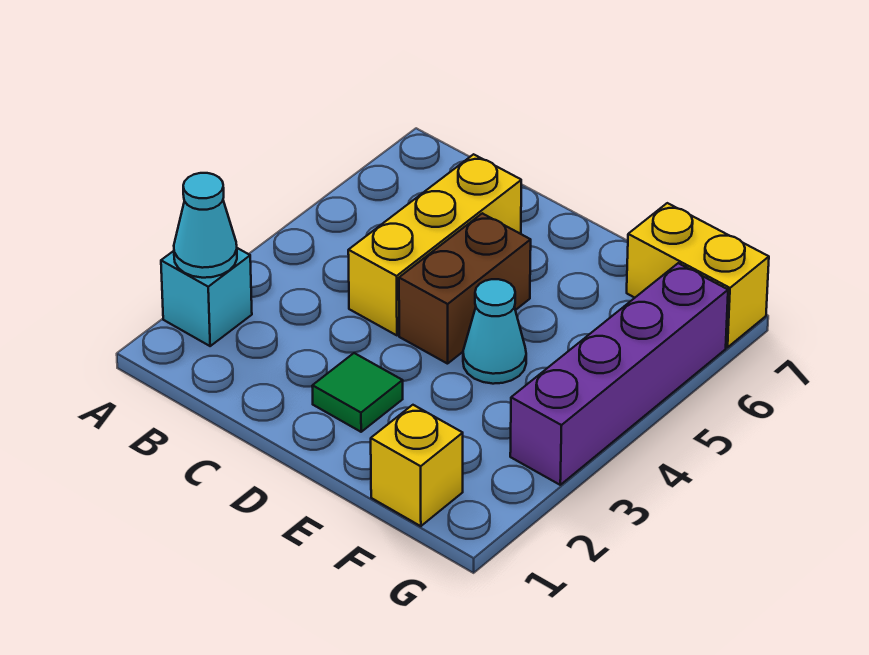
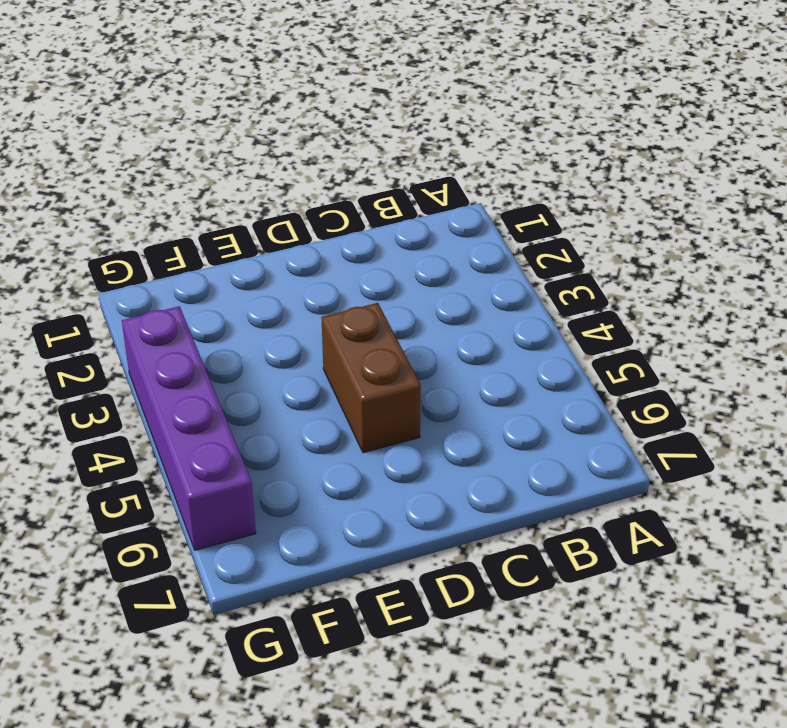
none -> cyan 1x1 brick [161,248,252,346]
none -> yellow 1x3 brick [348,154,521,335]

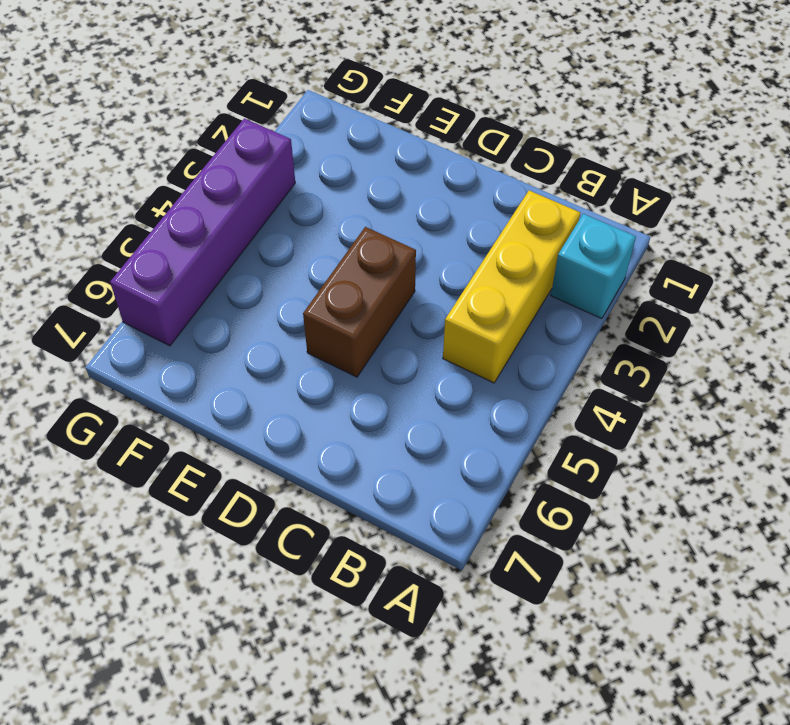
yellow 1x3 brick [443,190,580,383] -> yellow 1x3 brick moved to [348,154,521,335]
none -> green 1x1 tile [312,353,403,432]
none -> cyan 1x1 cone [463,279,526,384]

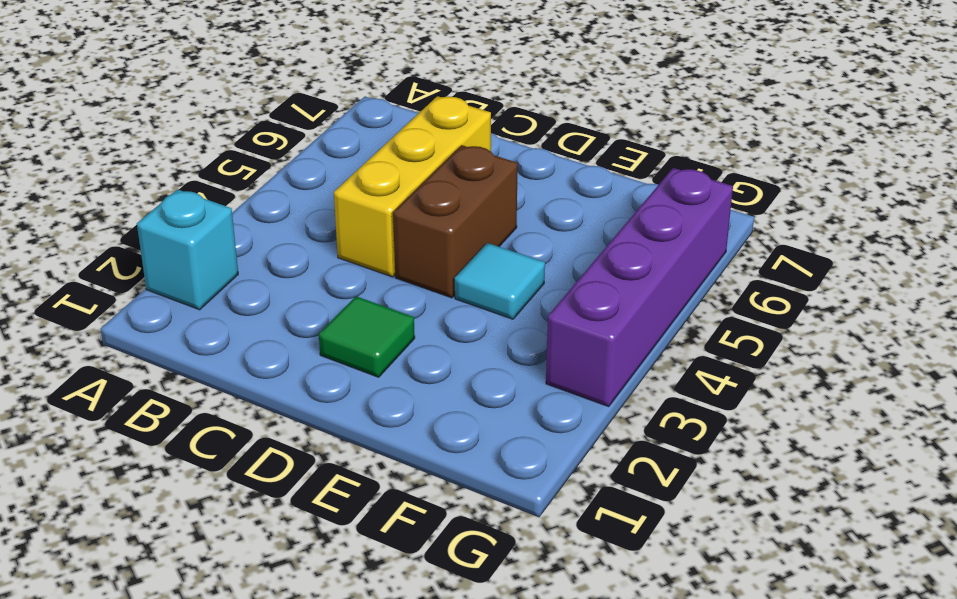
cyan 1x1 tile [455,243,545,319] -> cyan 1x1 cone [463,279,526,384]
none -> yellow 1x1 brick [371,405,463,526]
none -> yellow 1x2 brick [627,203,769,347]

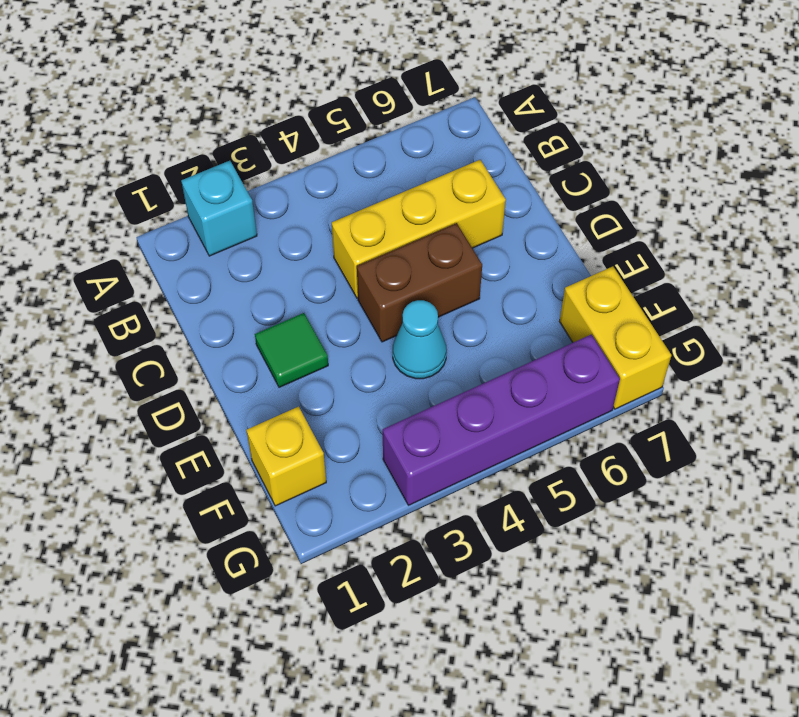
none -> cyan 1x1 cone [174,173,237,278]

